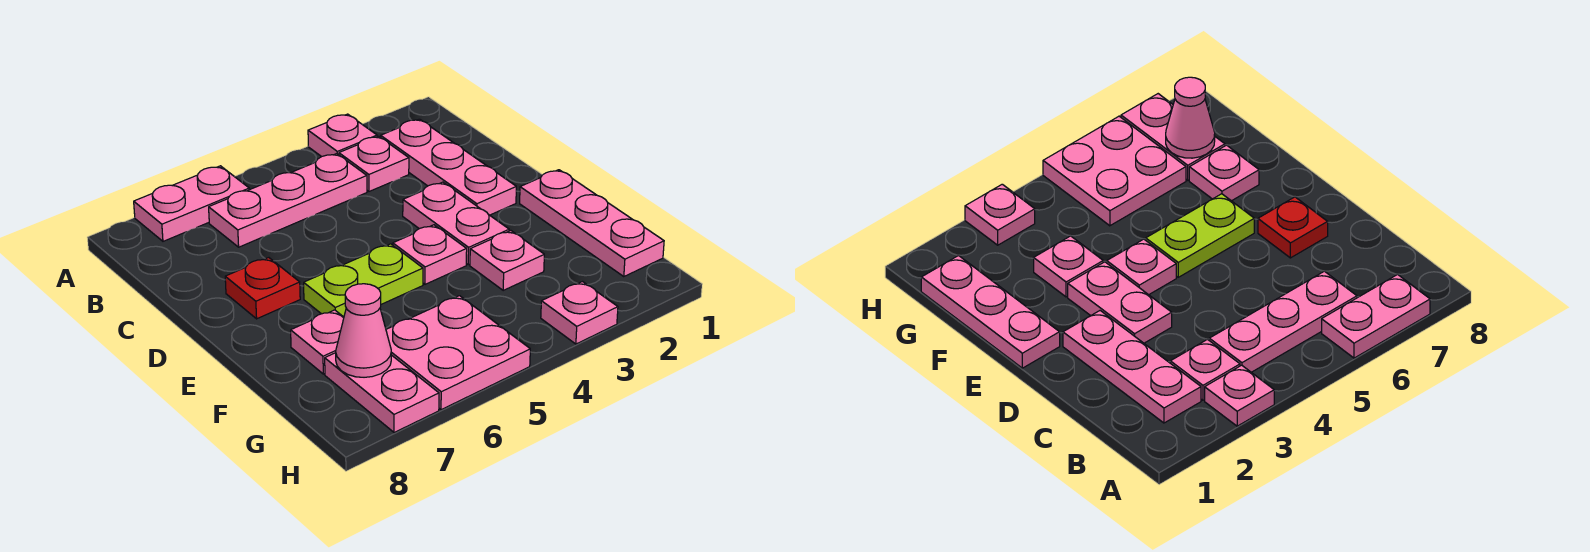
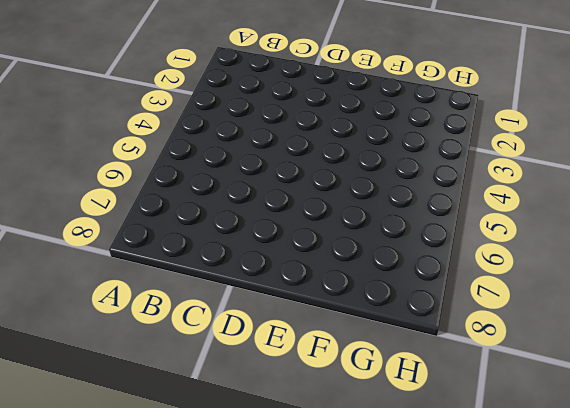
none -> pink 1x1 plate [308,114,377,157]
none -> pink 1x2 plate [134,166,249,241]
none -> pink 1x3 plate [381,119,516,215]

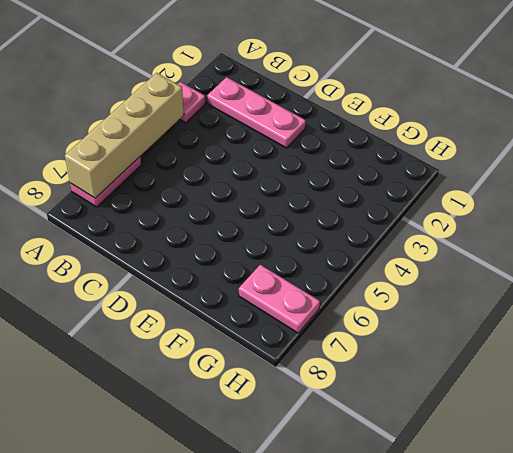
tan 1x4 brick [65,73,184,198] -> none
none -> pink 1x1 plate [339,136,409,191]
none -> pink 1x3 plate [209,154,367,247]
none -> pink 1x2 plate [403,182,509,265]

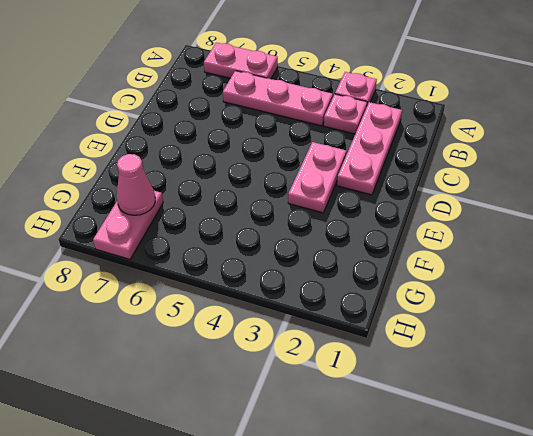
none -> red 1x1 plate [225,258,300,319]
none -> pink 1x3 plate [520,170,664,277]
none -> pink 1x1 plate [393,225,467,284]

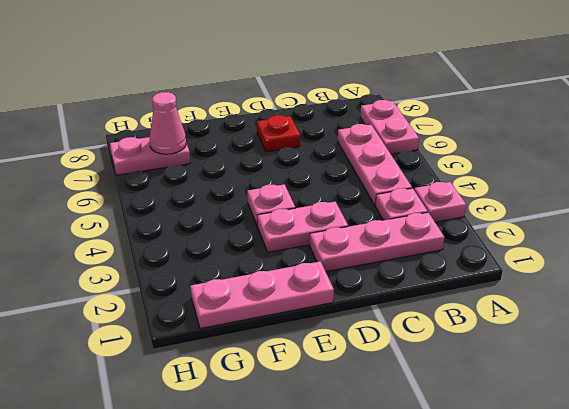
none -> lime 1x2 plate [304,244,423,317]
none -> pink 1x1 plate [470,231,544,290]
none -> pink 1x1 plate [291,310,344,374]

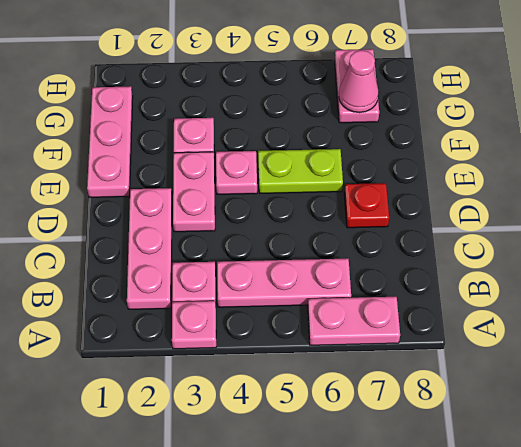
none -> pink 1x1 plate [291,310,344,374]
none -> pink 2x2 plate [386,296,530,410]
none -> pink 1x1 plate [541,282,618,344]

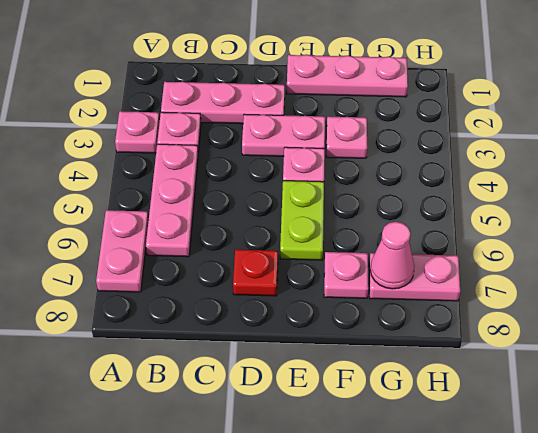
none -> pink 2x2 plate [386,296,530,410]
none -> pink 1x1 plate [541,282,618,344]

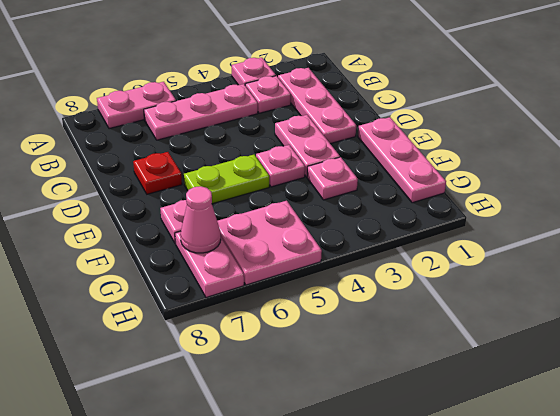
none -> pink 1x1 plate [541,282,618,344]

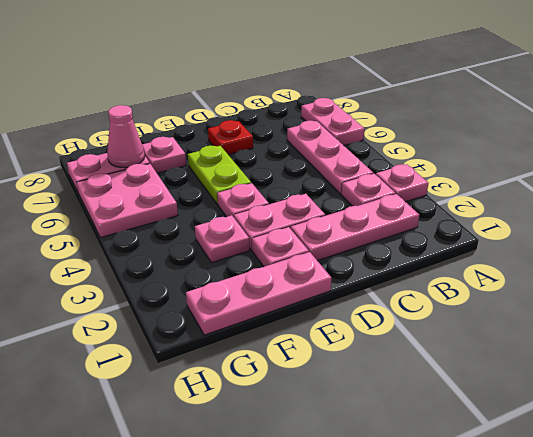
pink 1x1 plate [252,227,309,267] -> pink 1x1 plate moved to [541,282,618,344]

